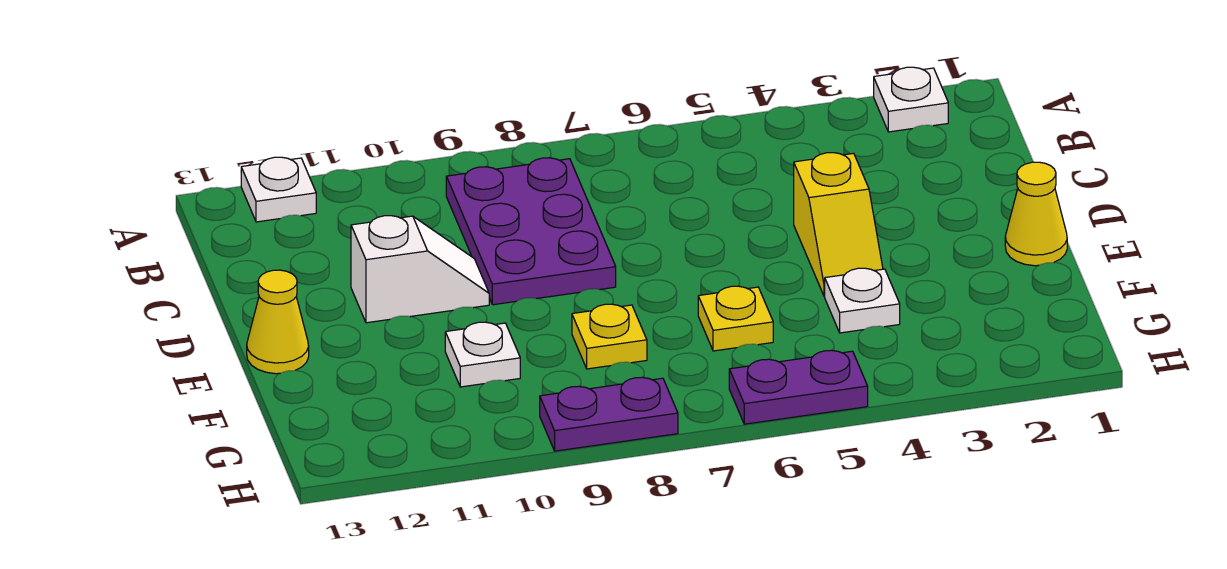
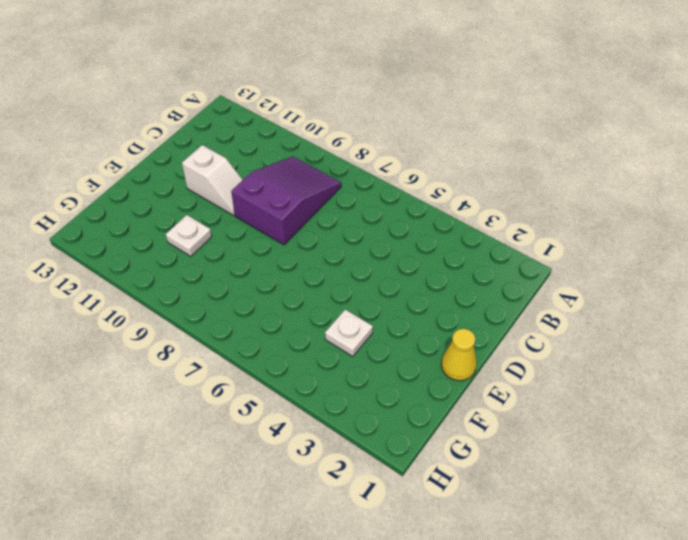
purple 2x3 slope [231,156,341,245] -> purple 2x3 plate [446,158,616,305]
none -> white 1x1 plate [874,67,948,132]
none -> white 1x1 plate [241,157,316,222]
none -> yellow 1x2 slope [794,153,883,296]

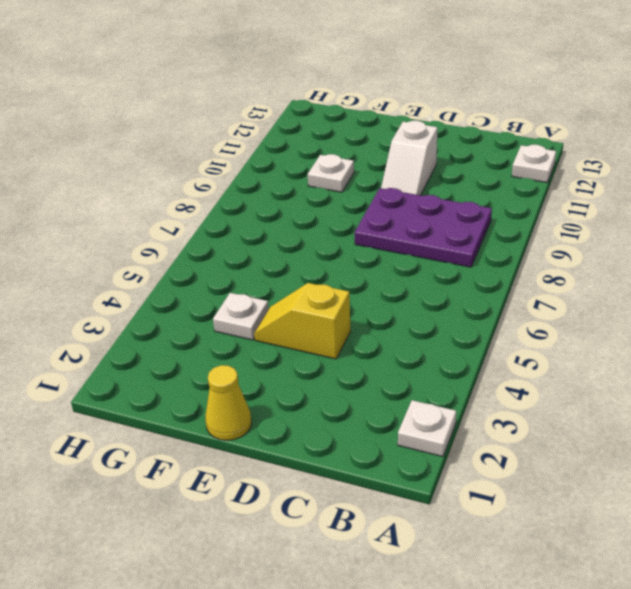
none -> yellow 1x1 cone [247,270,309,374]
none -> yellow 1x1 plate [698,286,773,351]
none -> yellow 1x1 plate [572,304,647,369]

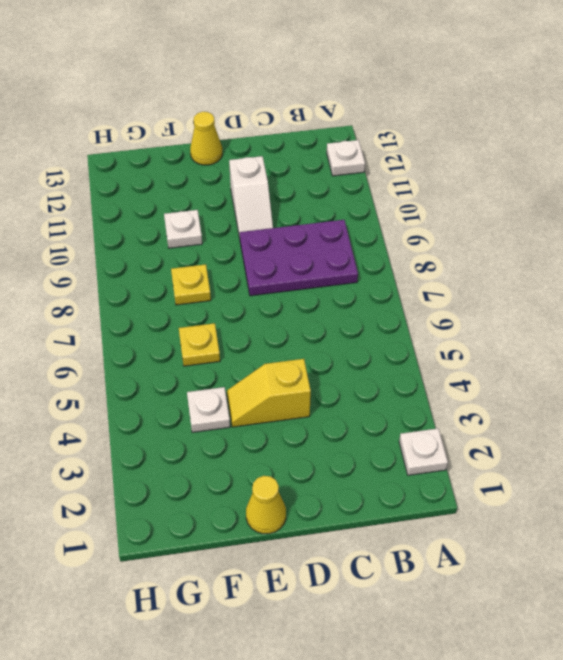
none -> purple 1x2 plate [729,350,868,424]
none -> purple 1x2 plate [540,377,678,451]

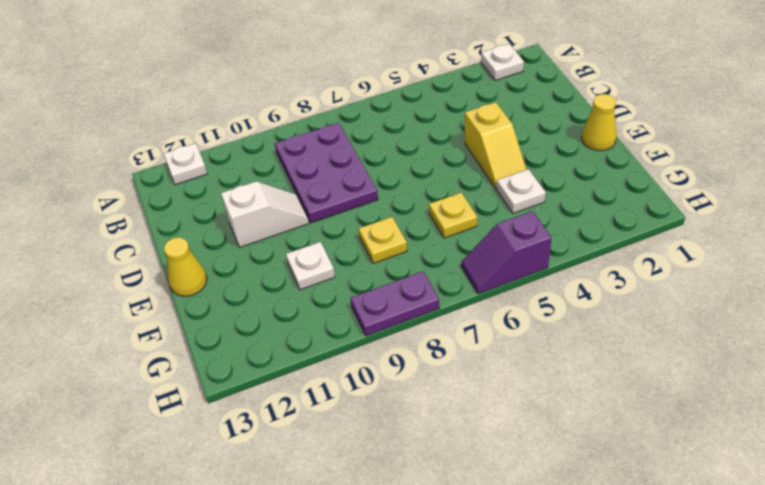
purple 1x2 slope [461,211,552,294] -> purple 1x2 plate [729,350,868,424]

